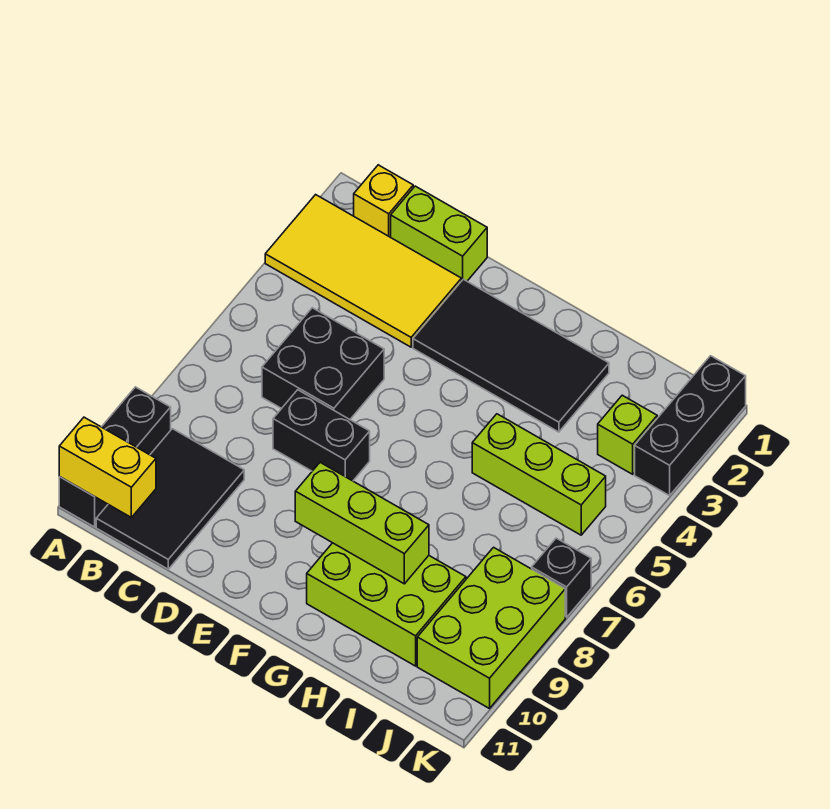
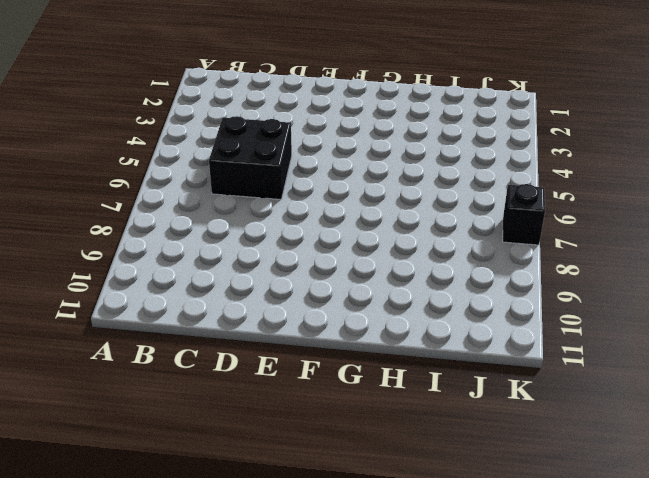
none -> yellow 2x4 tile [265,195,461,347]
none -> black 1x3 brick [59,387,171,527]
none -> yellow 1x1 brick [354,165,413,237]

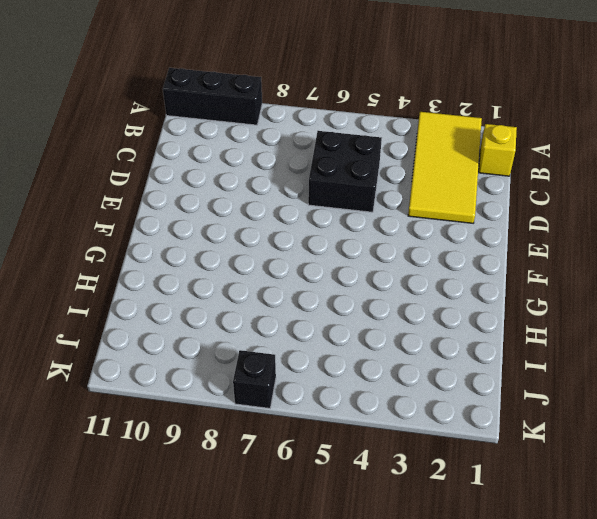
none -> black 2x3 tile [96,429,244,569]
none -> lime 1x2 brick [391,186,487,281]
none -> black 1x2 brick [273,390,370,481]

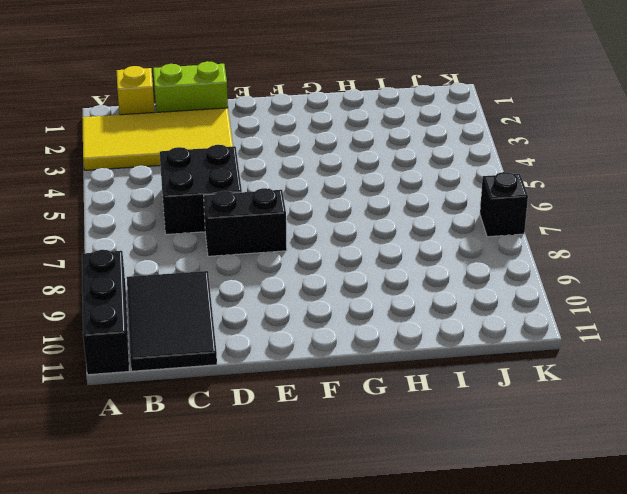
none -> black 2x4 tile [413,279,609,432]
none -> lime 2x3 brick [307,543,466,666]
none -> lime 1x3 brick [472,414,606,535]

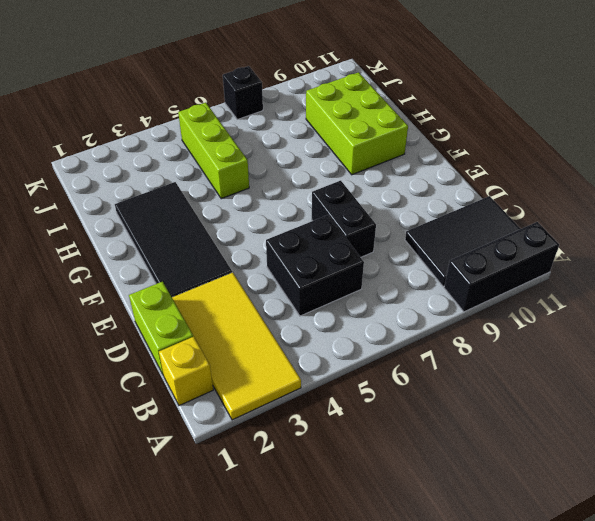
none -> lime 1x1 brick [598,395,657,474]
none -> lime 2x3 brick [417,547,565,709]
none -> black 1x3 brick [635,356,746,496]

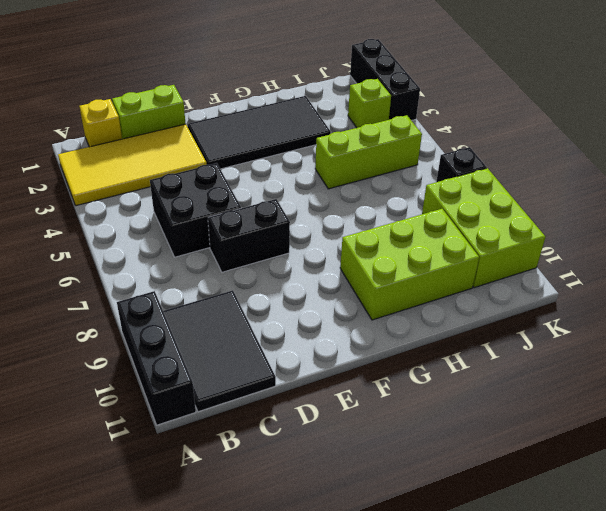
none -> yellow 1x2 brick [59,417,156,517]
none -> lime 1x3 brick [295,463,429,584]

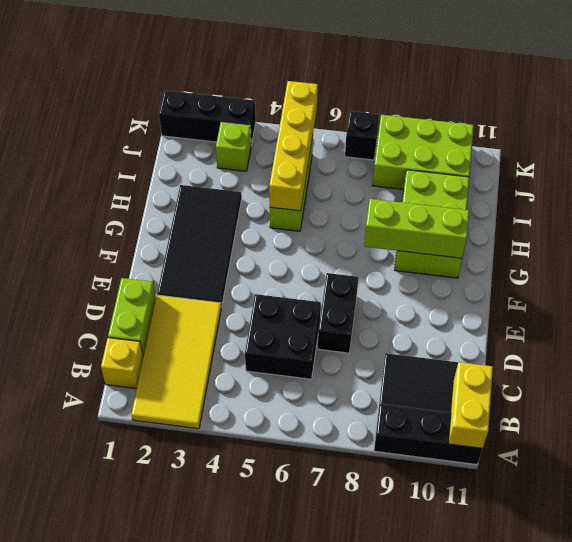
lime 1x3 brick [364,199,469,258] -> lime 1x3 brick turned to [295,463,429,584]
yellow 1x4 brick [269,81,318,211] -> none

